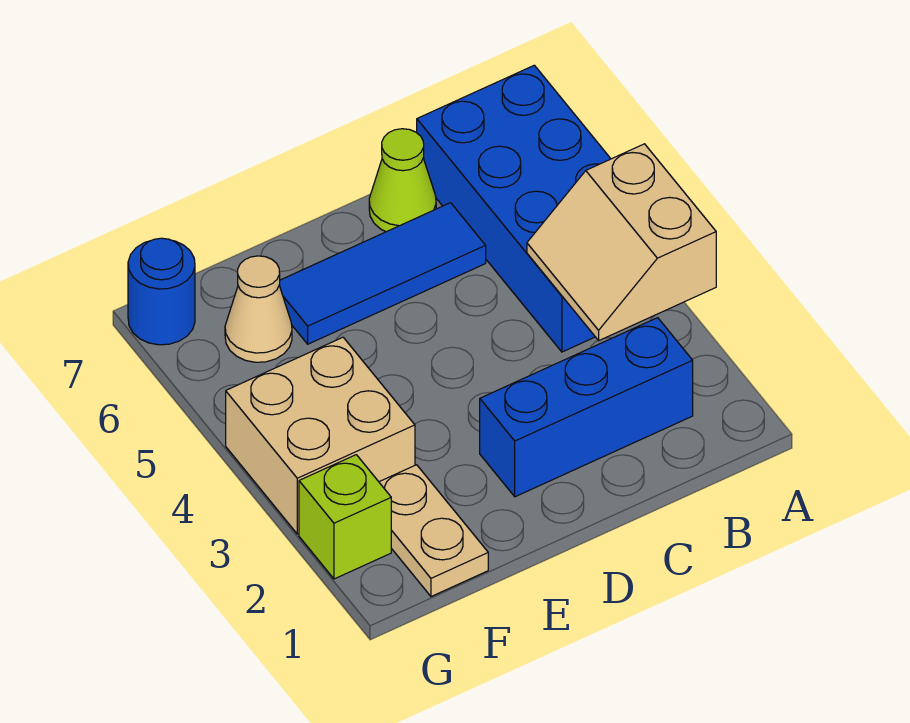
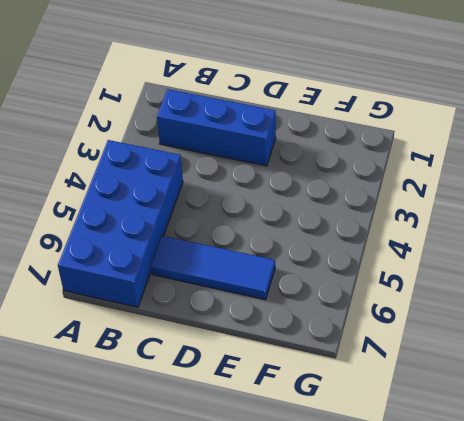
none -> lime 1x1 cone [369,129,436,232]
none -> tan 1x2 plate [379,465,488,597]

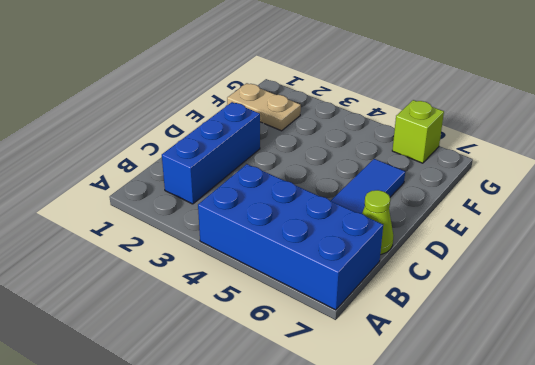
lime 1x1 brick [392,100,444,163] -> lime 1x1 brick moved to [299,455,391,579]
none -> tan 2x2 brick [226,337,415,534]
none -> tan 1x1 cone [225,256,292,362]

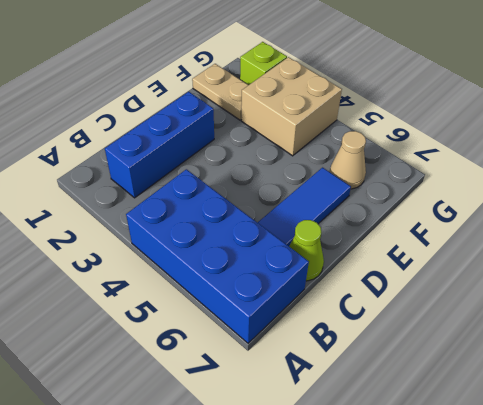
none -> blue 1x1 round brick [128,238,195,345]
none -> tan 2x2 slope [527,144,716,340]

